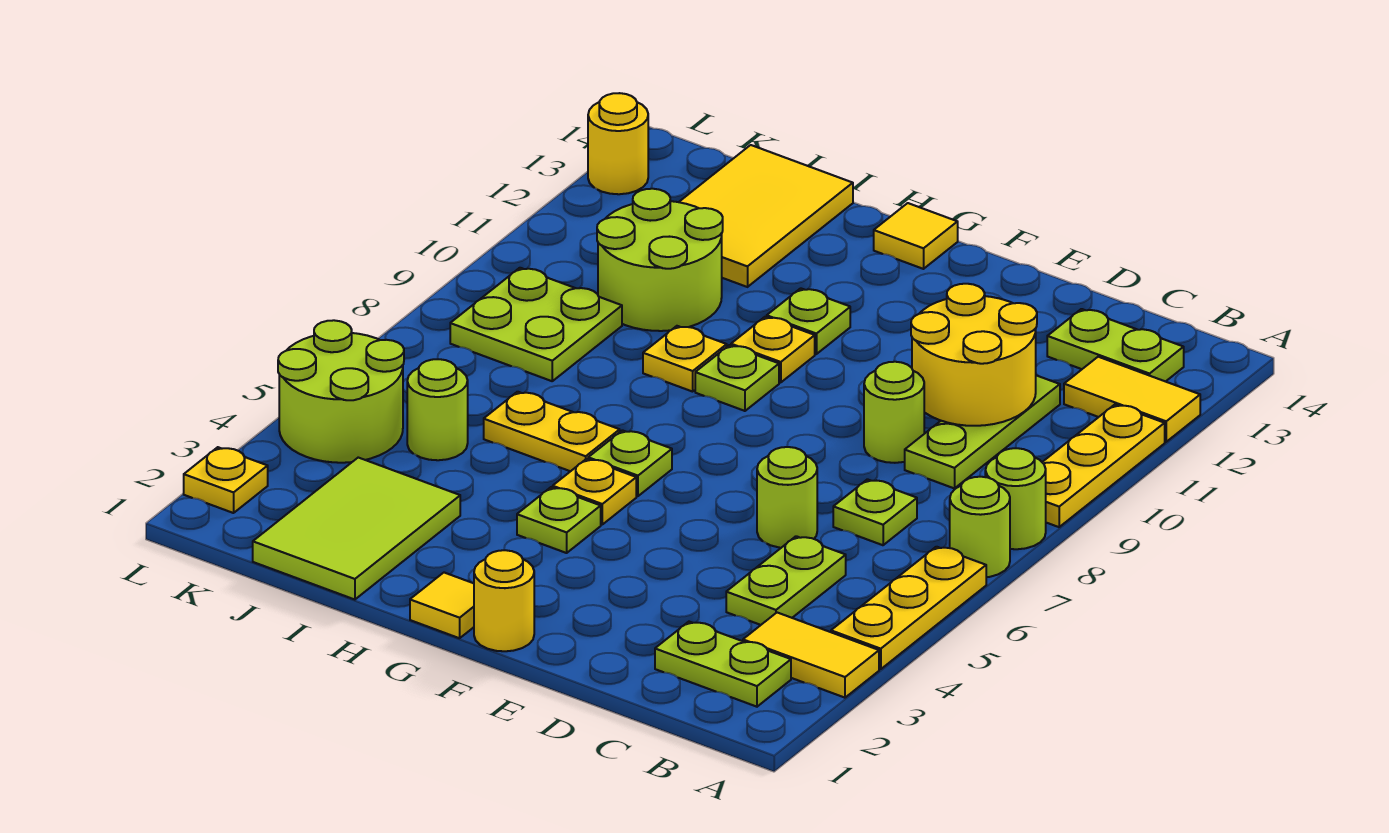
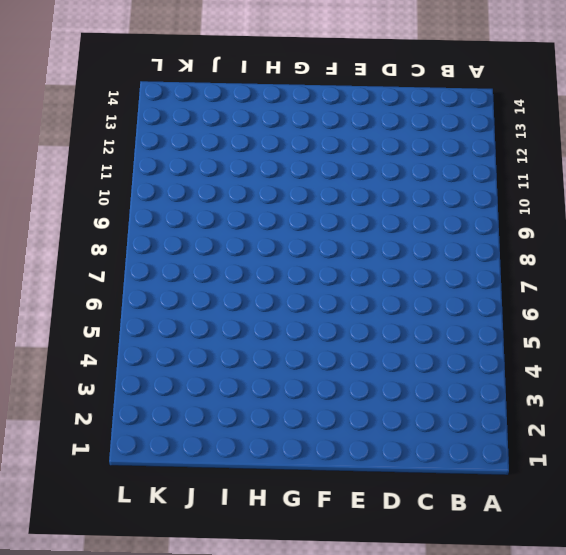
none -> yellow 1x2 tile [743,613,879,698]
none -> yellow 1x3 plate [831,547,986,669]
none -> lime 1x1 round brick [950,477,1010,577]
none -> lime 1x1 round brick [985,448,1046,549]

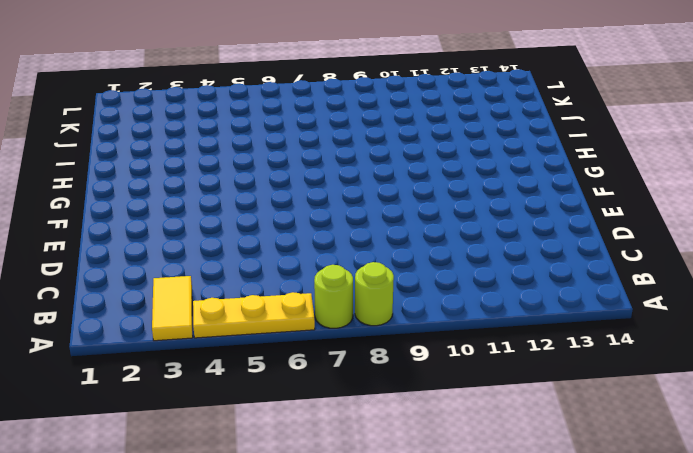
none -> yellow 1x3 plate [1042,405,1165,527]
none -> yellow 1x2 tile [1064,357,1200,442]
none -> lime 1x2 plate [655,622,791,707]
none -> lime 1x2 plate [1047,309,1184,382]

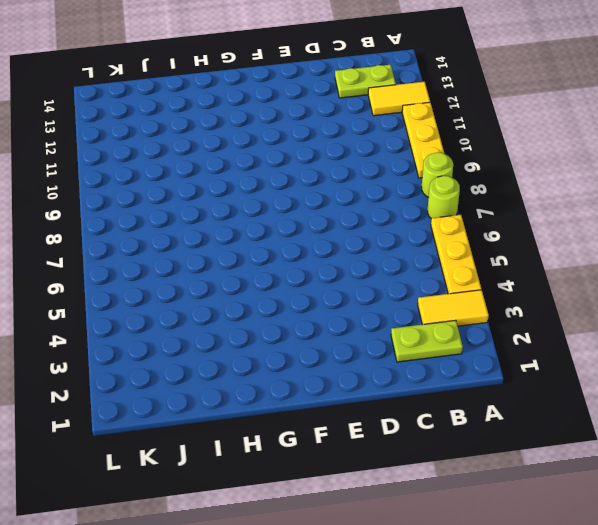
none -> lime 1x2 plate [726,536,846,625]
none -> lime 1x1 plate [833,479,917,545]
none -> lime 1x3 plate [905,375,1060,488]
none -> lime 1x1 round brick [757,447,817,548]

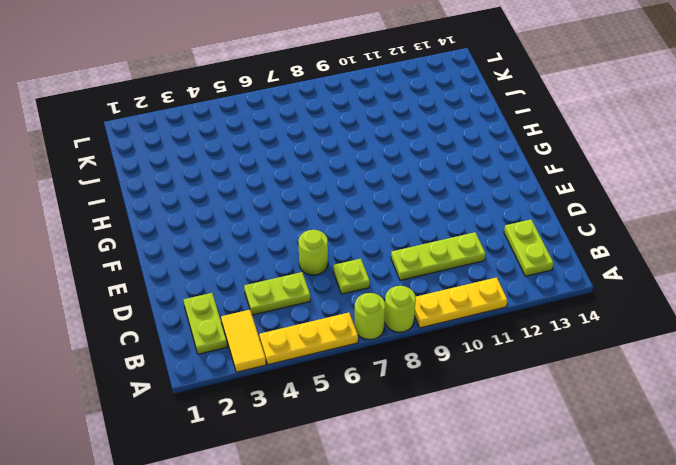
none -> yellow 1x2 tile [1064,357,1200,442]
none -> lime 1x1 round brick [864,361,924,463]
none -> yellow 1x1 round brick [474,550,534,651]
none -> yellow 1x1 tile [410,573,474,638]

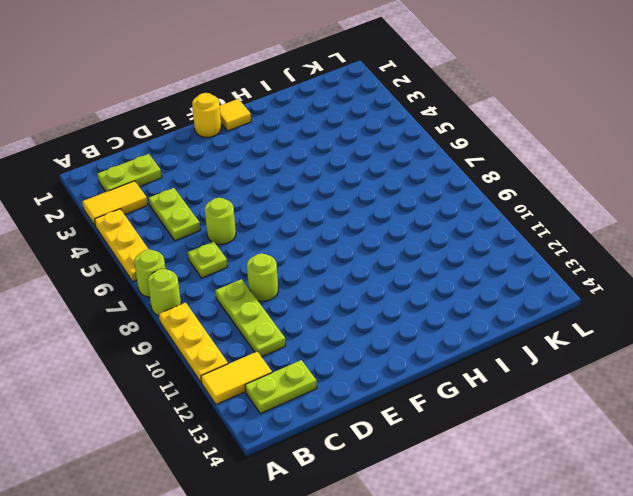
none -> lime 1x1 plate [517,487,601,553]
none -> yellow 1x1 plate [553,459,636,524]
none -> lime 1x1 plate [588,430,672,496]
none -> lime 1x1 plate [695,345,779,411]

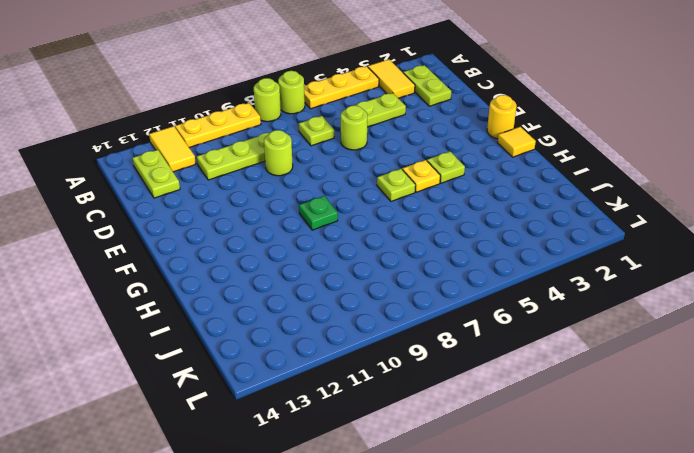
green 1x1 plate [299,196,338,230] -> lime 1x1 plate [695,345,779,411]
none -> yellow 1x1 plate [731,317,815,383]
none -> lime 1x1 plate [767,288,850,354]
none -> yellow 1x1 tile [874,203,958,269]
none -> yellow 1x2 plate [484,392,620,471]

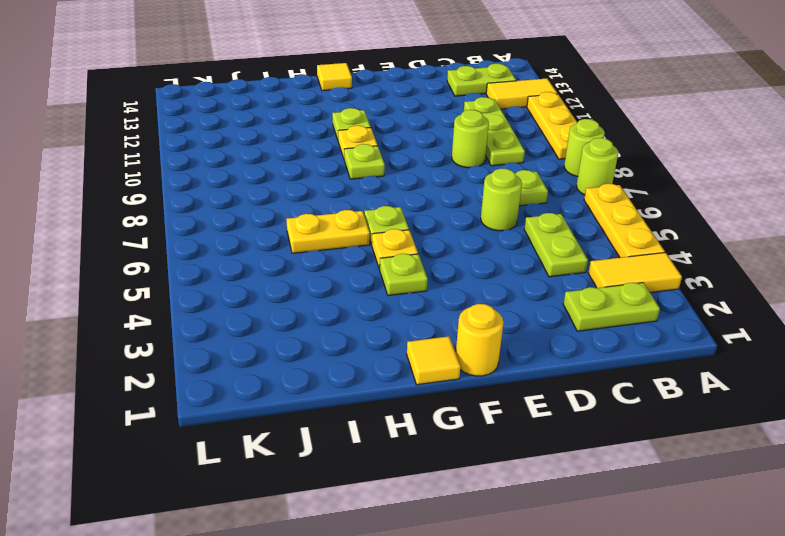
none -> yellow 1x1 plate [643,326,727,392]
none -> lime 2x3 tile [253,458,460,600]
none -> lime 2x2 round brick [597,189,723,331]
none -> yellow 2x3 tile [680,145,853,287]

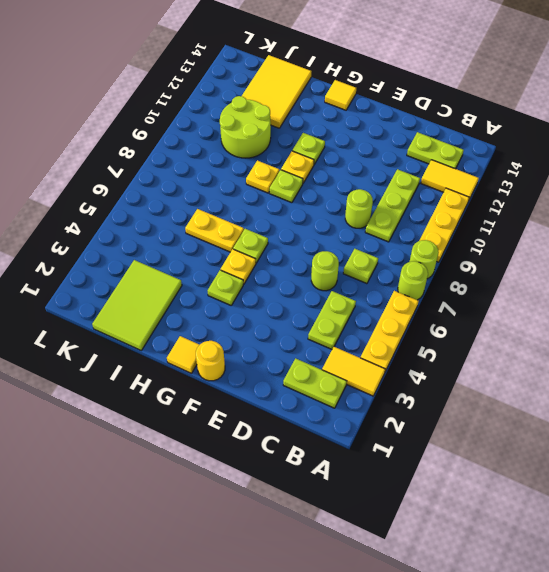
none -> lime 1x1 round brick [407,359,468,460]
none -> lime 2x2 plate [450,268,622,381]
none -> lime 2x2 round brick [278,320,404,463]
none -> yellow 1x1 plate [184,447,268,513]

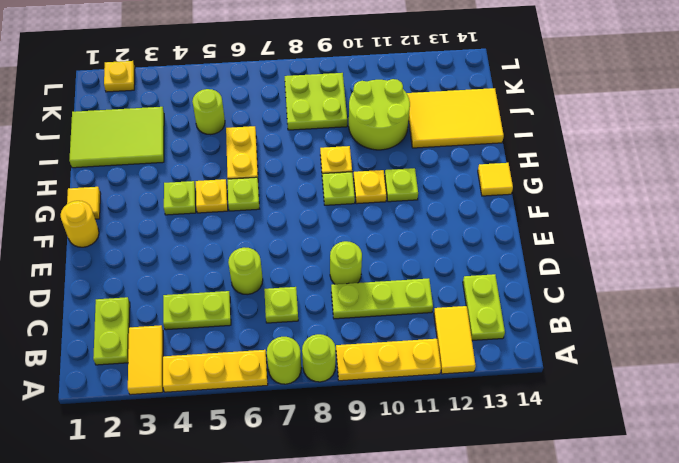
none -> lime 2x2 round brick [278,320,404,463]
none -> yellow 1x1 round brick [588,93,648,194]
none -> yellow 2x2 round brick [911,284,1037,426]

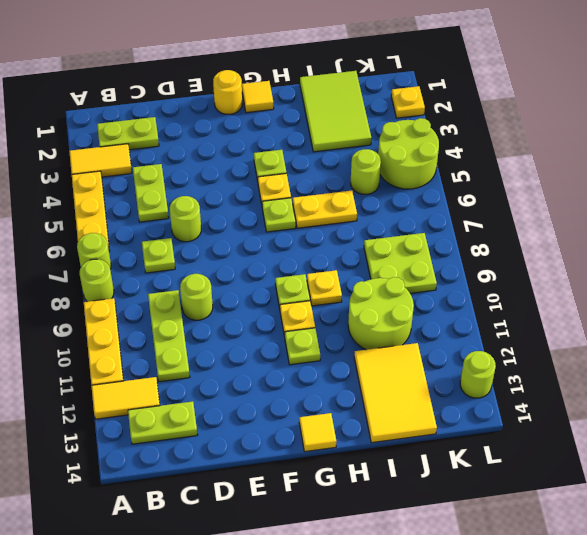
lime 1x1 round brick [460,351,496,398] -> yellow 1x1 round brick [588,93,648,194]
none -> yellow 2x2 round brick [911,284,1037,426]

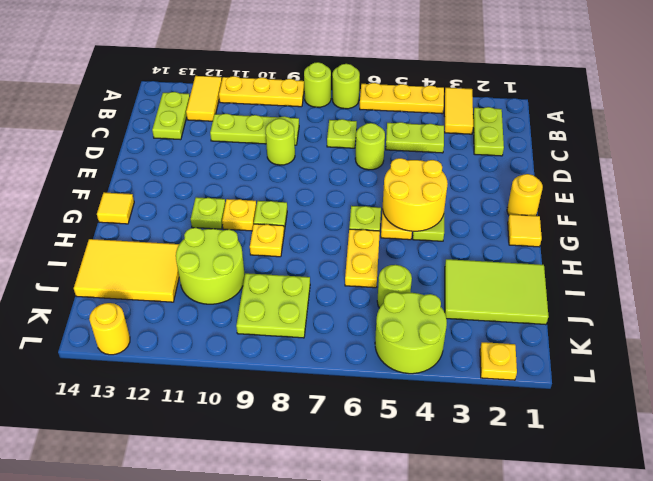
yellow 2x2 round brick [383,158,448,231] -> yellow 2x2 round brick moved to [911,284,1037,426]

